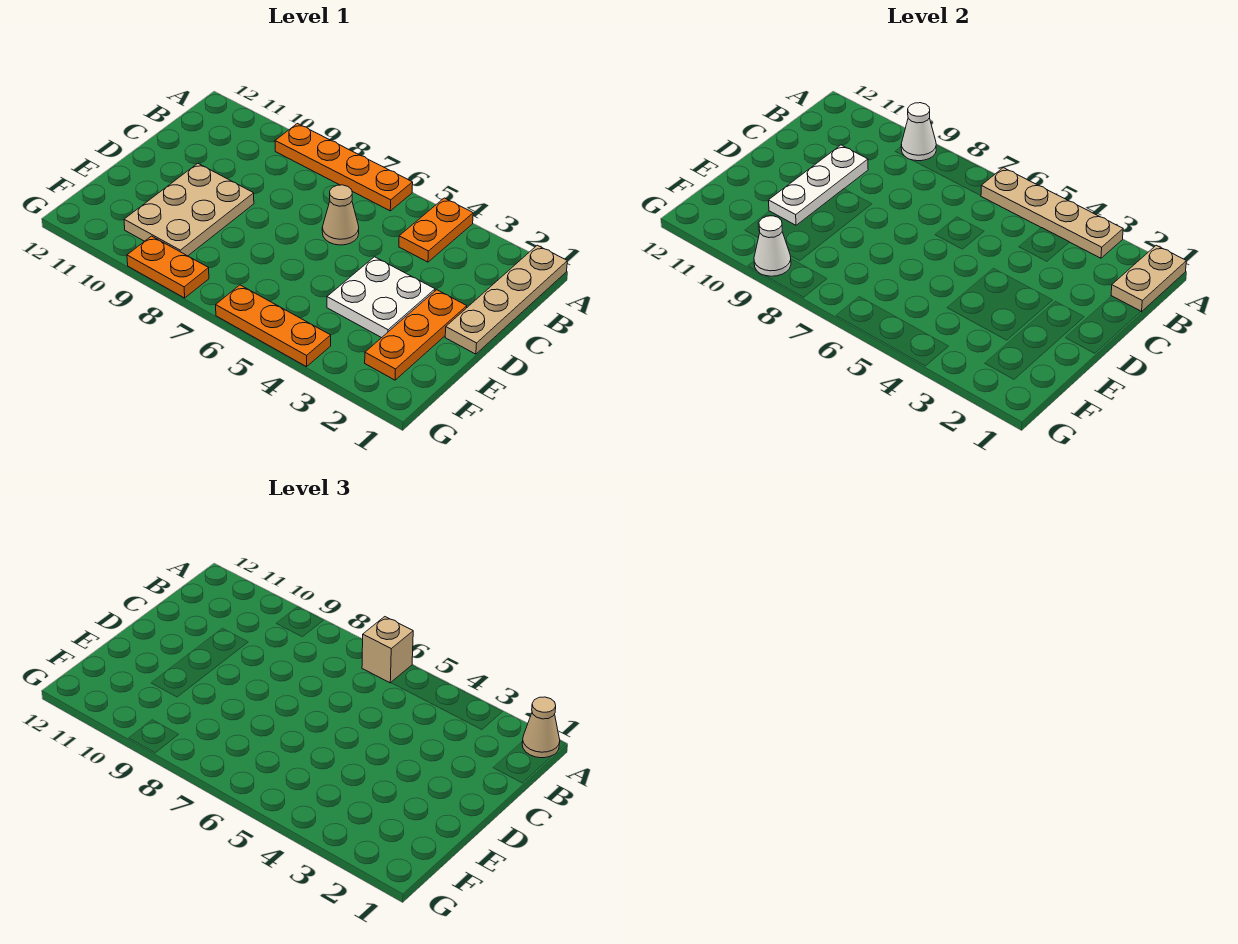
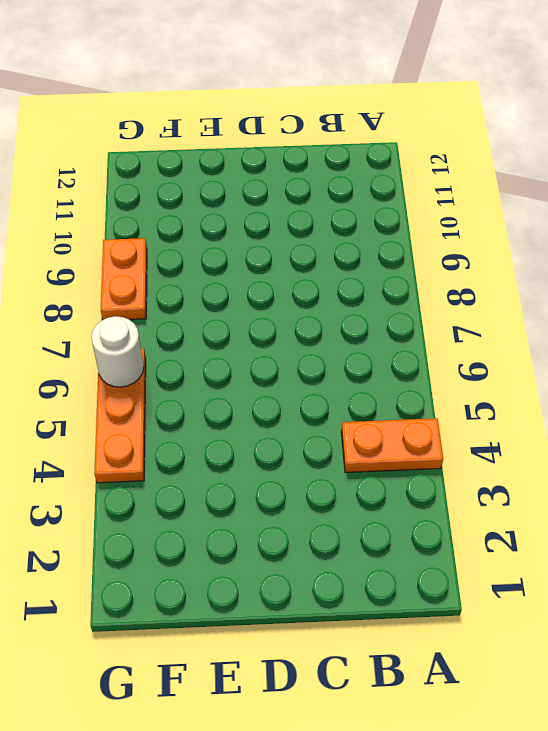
white 1x1 round brick [91,316,144,387] -> none
none -> tan 1x4 plate [445,245,567,354]
none -> orange 1x4 plate [275,124,413,211]
none -> tan 1x1 cone [322,185,359,245]

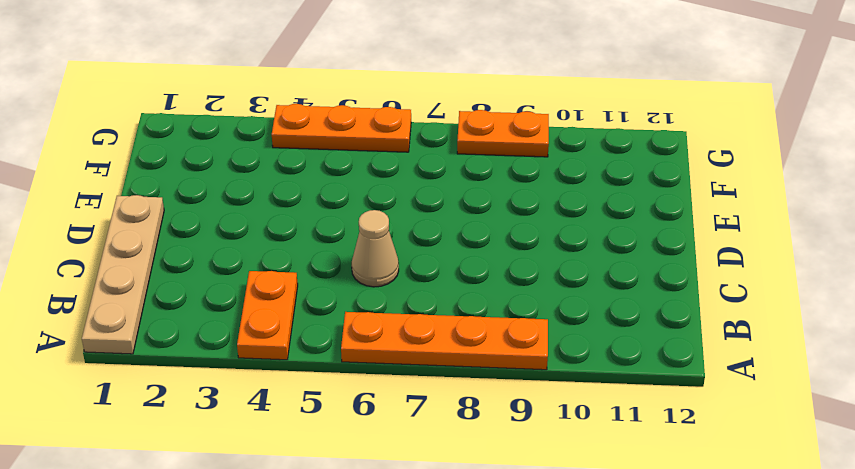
none -> orange 1x3 plate [365,290,467,380]
none -> white 2x2 plate [327,257,435,338]
none -> tan 2x3 plate [124,163,254,256]

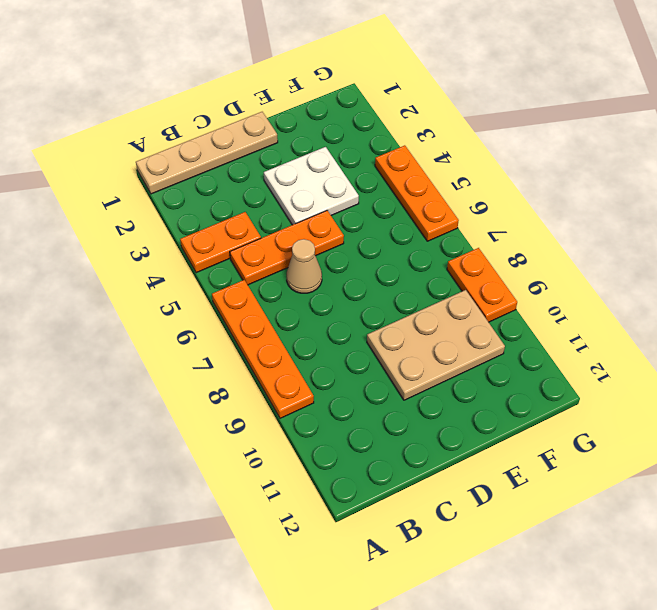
orange 1x3 plate [230,211,344,285] -> orange 1x3 plate moved to [365,290,467,380]
none -> tan 1x2 plate [1111,245,1186,312]
none -> tan 1x4 plate [981,168,1123,258]
none -> white 1x1 cone [901,103,936,161]

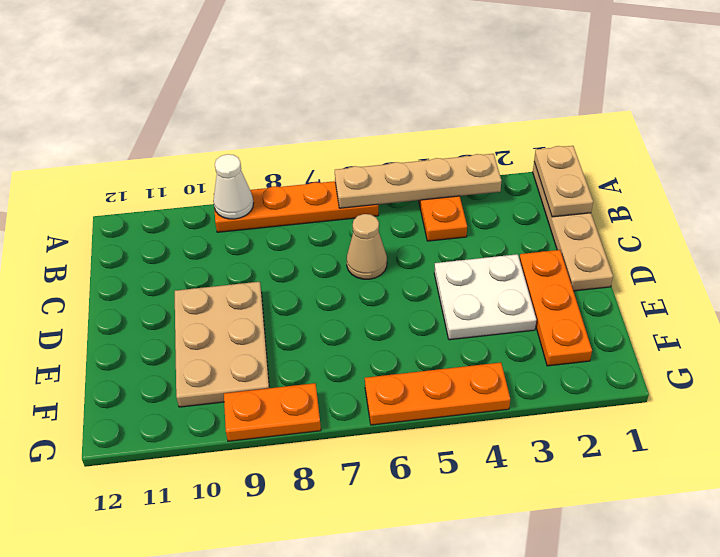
none -> white 1x3 plate [769,145,868,225]
none -> white 1x1 cone [754,216,791,276]
none -> tan 1x1 cone [522,697,560,758]

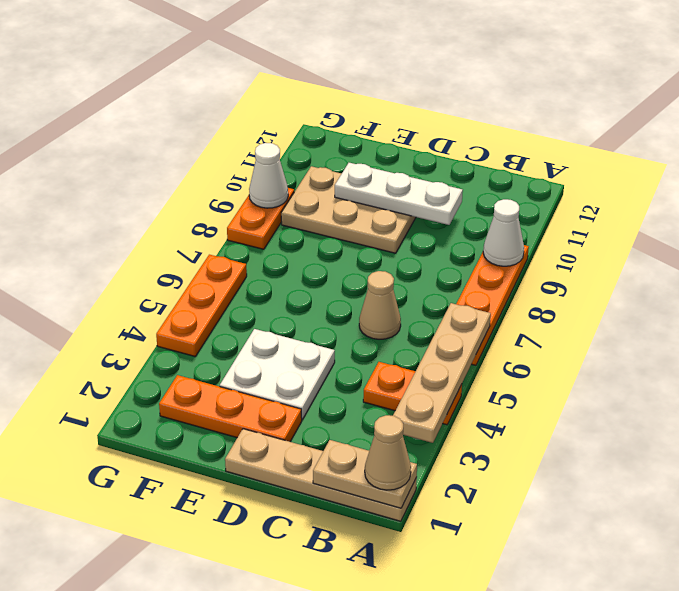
none -> tan 1x1 brick [362,617,413,683]

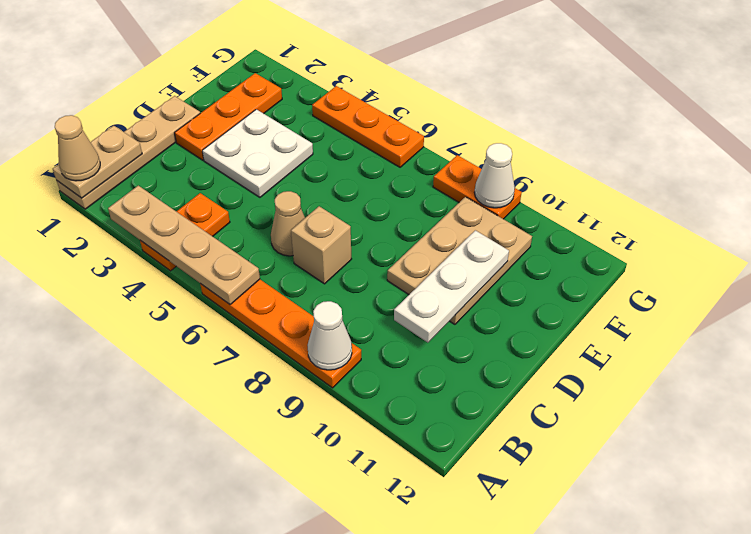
tan 1x1 brick [291,206,351,284] -> tan 1x1 brick moved to [362,617,413,683]

